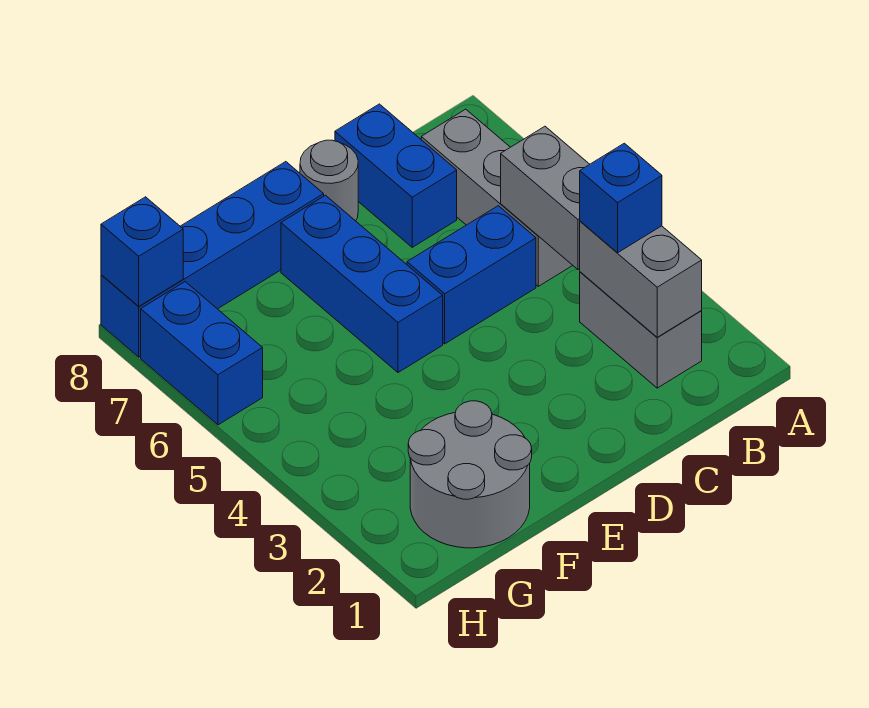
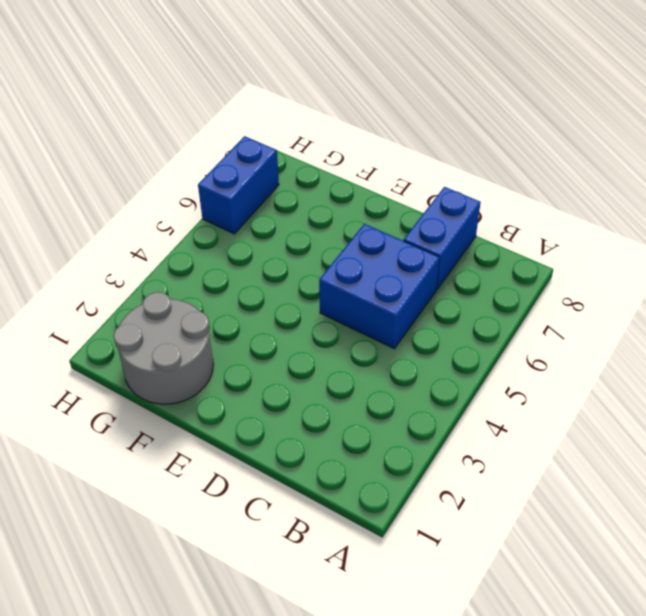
blue 2x2 brick [319,224,440,349] -> blue 1x2 brick [407,206,536,344]
none -> grey 1x2 brick [580,272,702,388]
none -> grey 1x3 brick [421,109,573,286]
none -> grey 1x1 round brick [300,140,358,221]

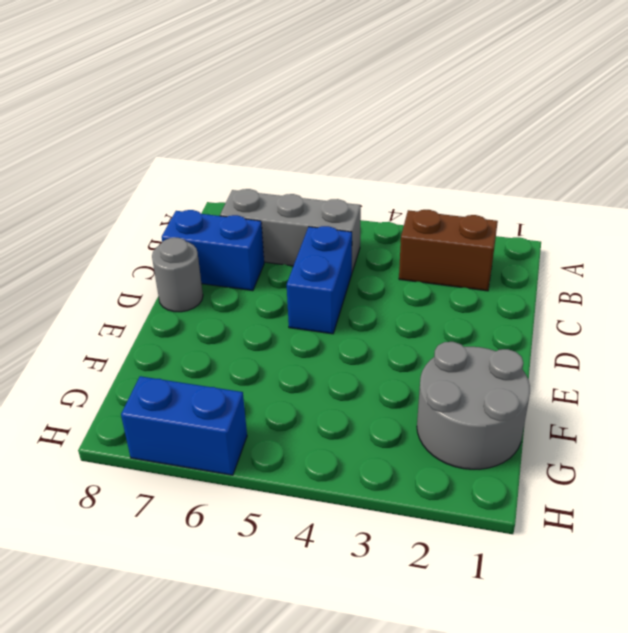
brown 1x2 brick [399,210,498,291] -> grey 1x2 brick [580,272,702,388]
none -> blue 1x3 brick [281,195,443,372]
none -> blue 1x4 brick [101,162,324,357]
none -> grey 1x2 brick [580,221,702,337]

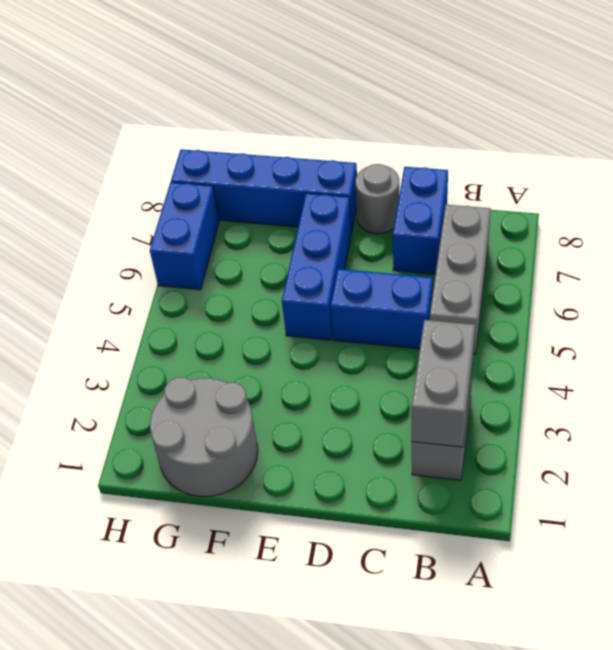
none -> grey 1x2 brick [501,126,590,269]
none -> blue 1x1 brick [101,197,183,306]
none -> blue 1x1 brick [580,143,662,253]

